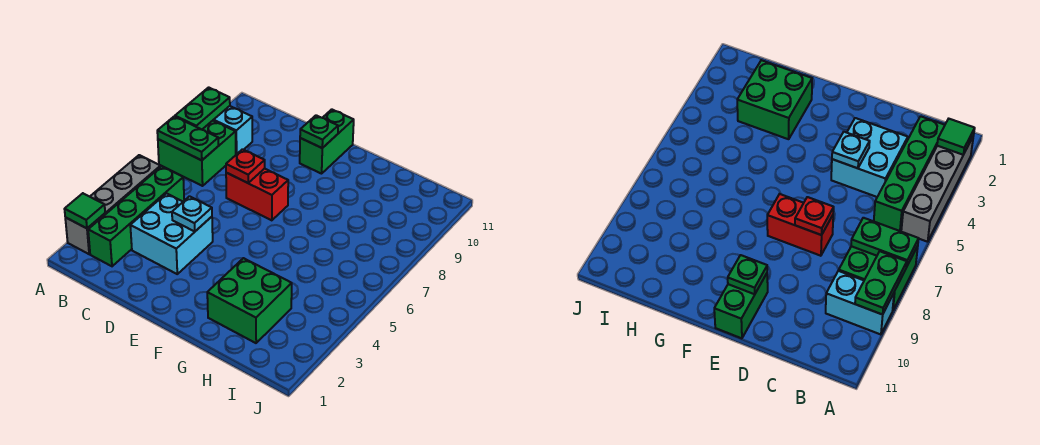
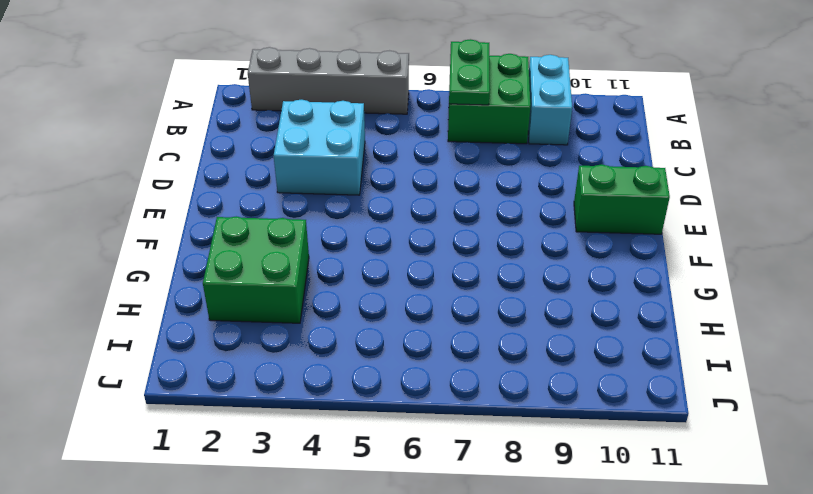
none -> green 1x4 brick [88,166,184,266]
none -> red 1x2 brick [226,169,288,220]
none -> green 1x1 tile [65,193,105,228]

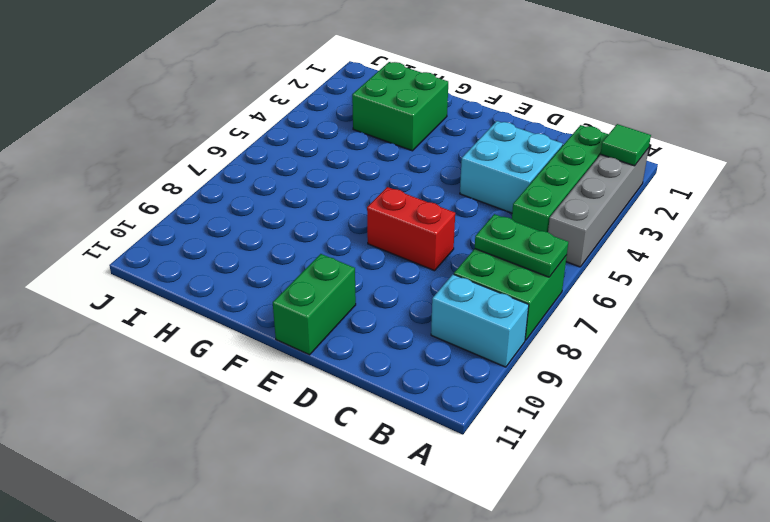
none -> green 1x2 plate [175,87,230,130]
none -> cyan 1x1 plate [172,196,212,231]
none -> red 1x1 plate [226,149,265,183]

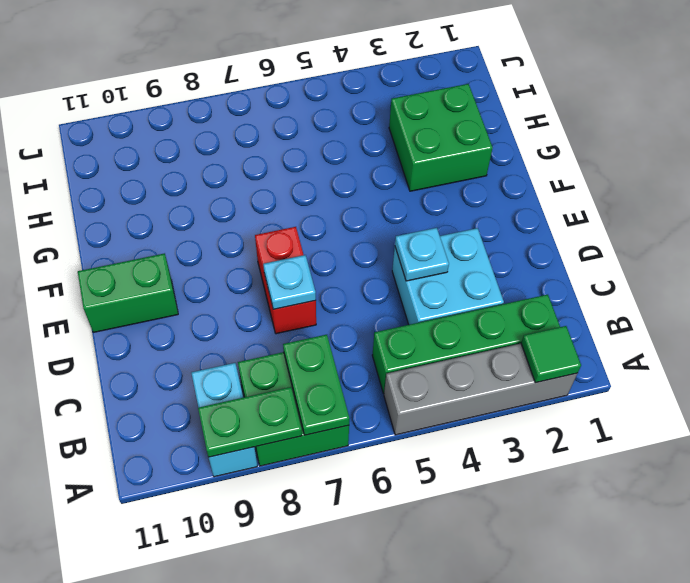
cyan 1x1 plate [263,255,316,309] -> red 1x1 plate [226,149,265,183]
none -> green 1x1 plate [300,115,338,148]

